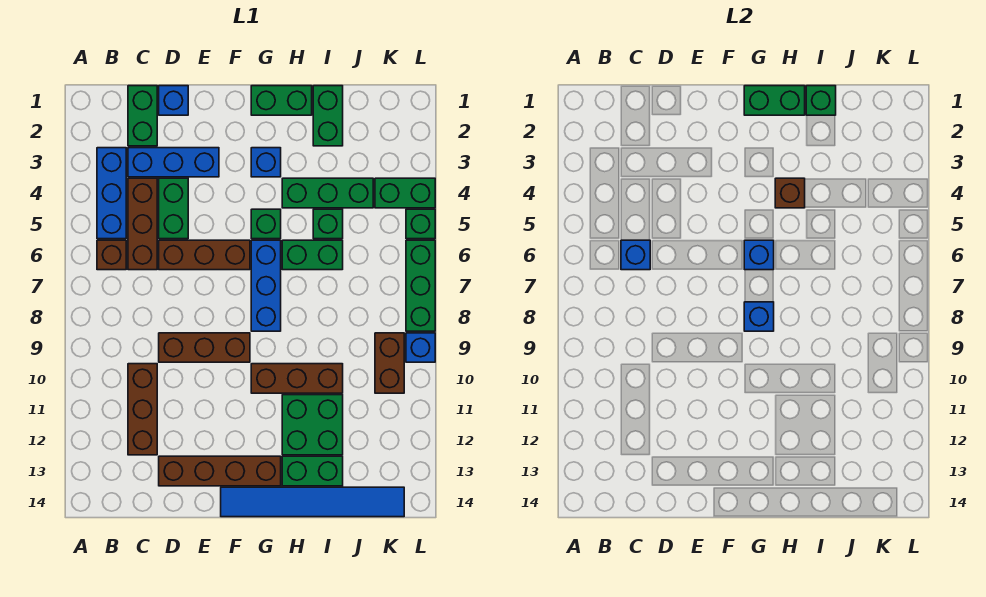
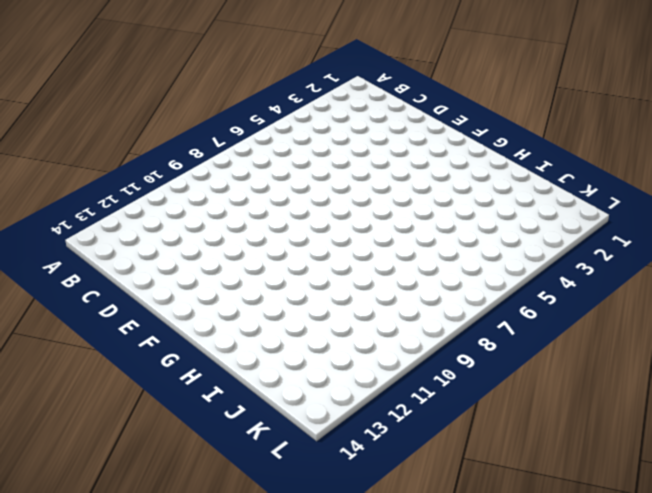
none -> blue 1x3 brick [97,148,126,239]
none -> brown 1x1 brick [97,240,126,270]
none -> green 1x2 brick [128,86,157,146]
none -> blue 1x3 brick [128,148,219,177]

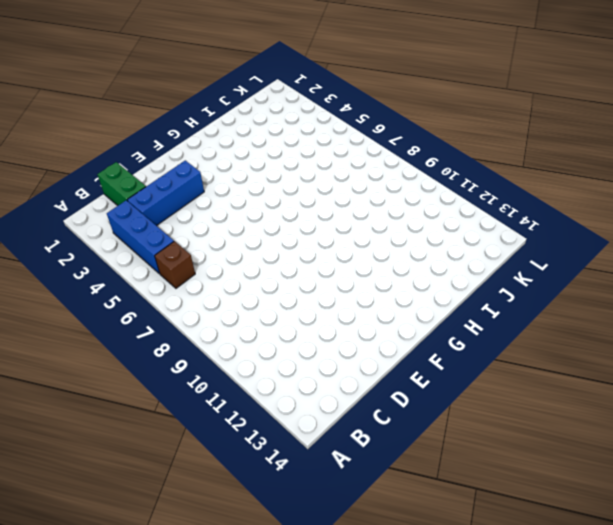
none -> brown 1x3 brick [128,178,157,270]
none -> brown 1x3 brick [128,364,157,455]
none -> blue 1x1 brick [159,86,188,115]
none -> green 1x2 brick [159,178,188,239]

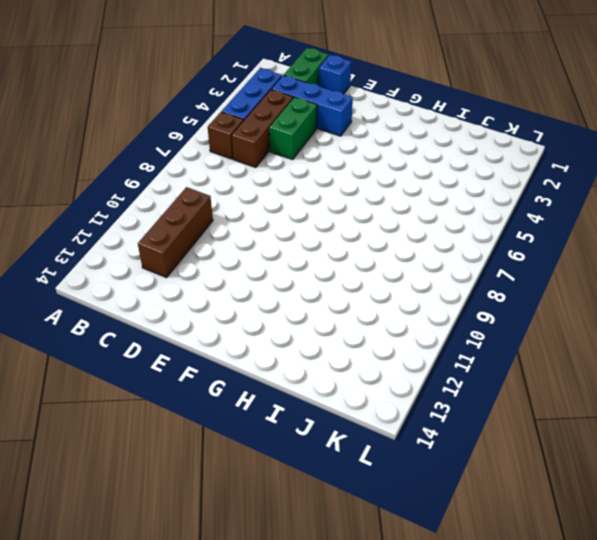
none -> brown 1x3 brick [159,240,250,270]
none -> brown 1x3 brick [159,333,250,362]
none -> brown 1x4 brick [159,456,281,486]
none -> blue 1x6 tile [221,487,404,517]

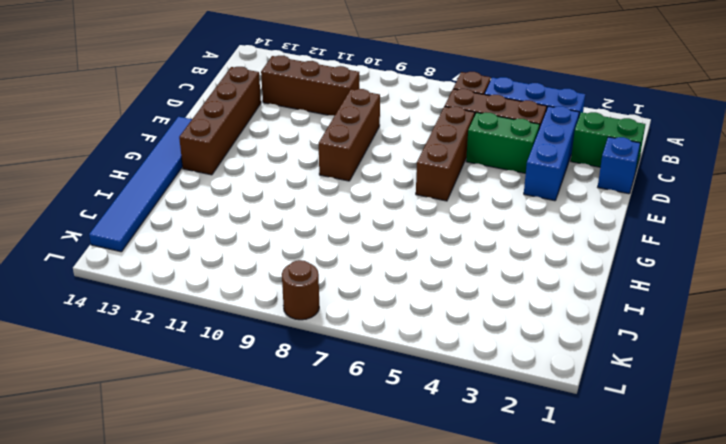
brown 1x1 round brick [282,260,319,320] -> green 1x3 brick [406,240,435,331]
none -> green 1x2 brick [251,86,312,115]
none -> blue 1x1 brick [251,148,281,177]
none -> green 1x1 brick [251,209,281,239]
none -> blue 1x3 brick [251,240,281,331]

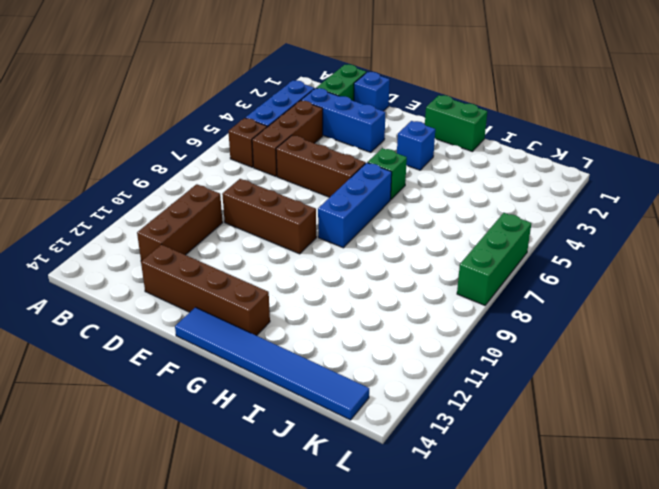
none -> green 1x2 brick [159,178,188,239]
none -> brown 1x3 brick [251,364,343,393]
none -> green 1x3 brick [282,178,373,208]
none -> green 1x2 brick [282,240,343,270]

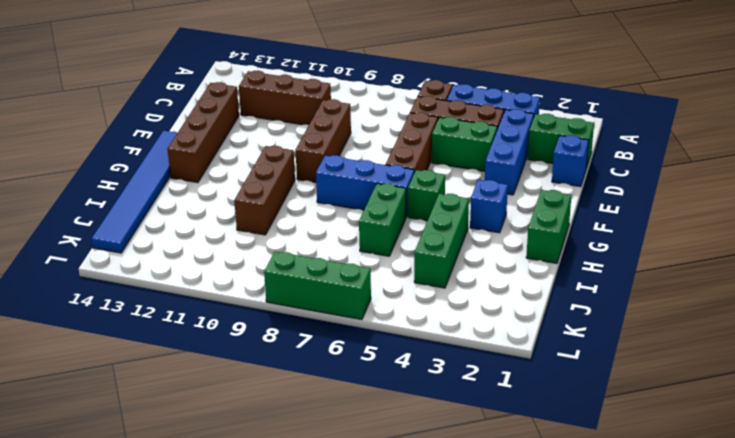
none -> green 2x2 brick [282,395,343,455]
none -> green 1x2 brick [282,456,343,486]
none -> green 1x2 brick [313,86,343,146]
none -> green 1x1 brick [313,209,343,239]

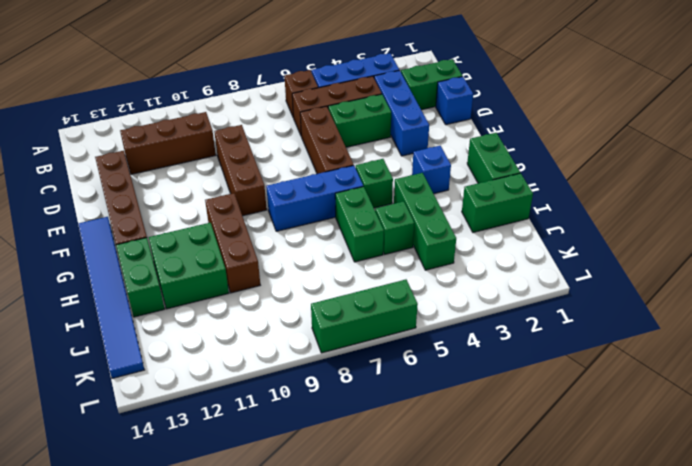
none -> green 1x2 brick [375,178,435,208]
none -> brown 1x2 brick [375,333,404,393]
none -> green 1x1 brick [406,209,435,239]
none -> blue 1x1 brick [406,333,435,362]

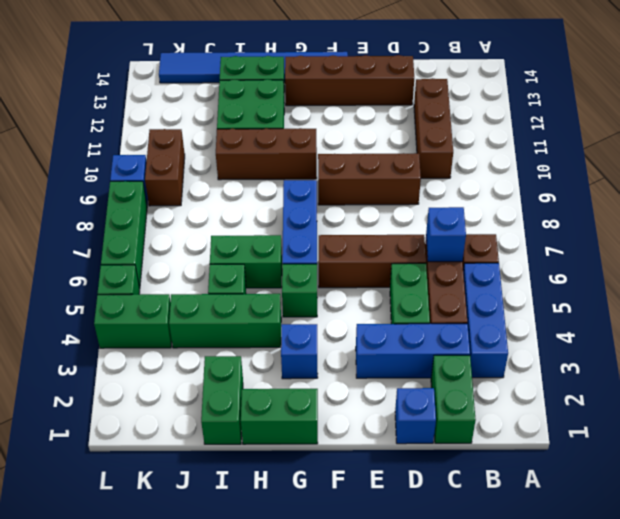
none -> green 1x2 brick [744,86,805,115]
none -> blue 1x1 brick [744,240,774,270]
none -> blue 1x1 brick [744,302,774,331]
none -> brown 1x1 brick [775,178,805,208]

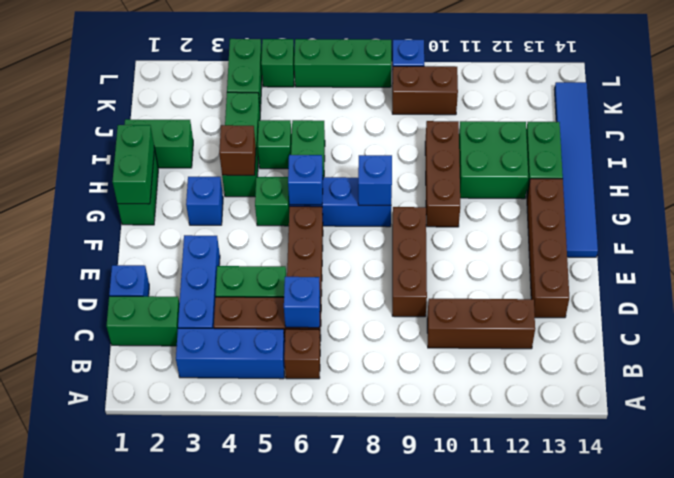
none -> green 1x1 brick [806,86,836,115]

